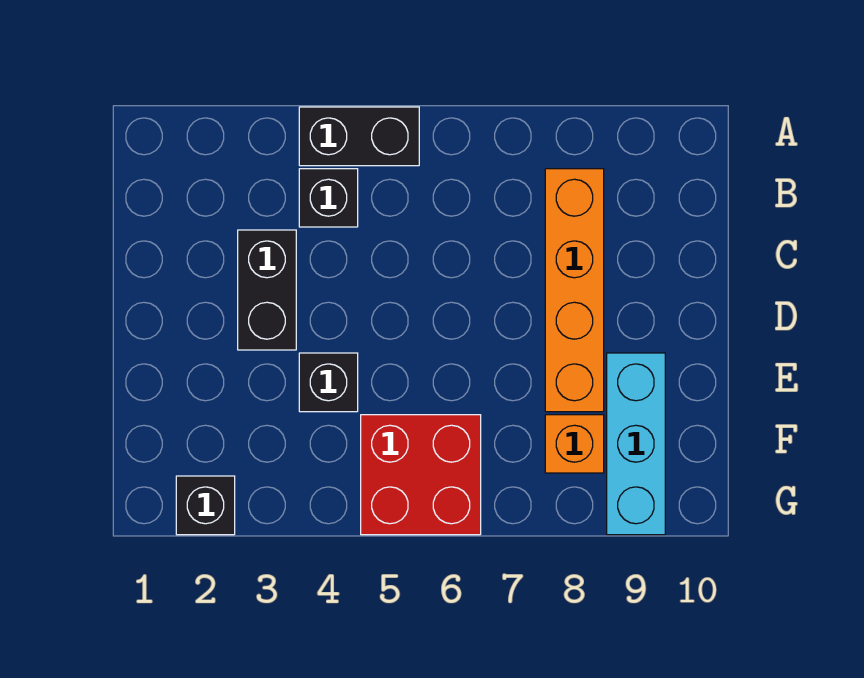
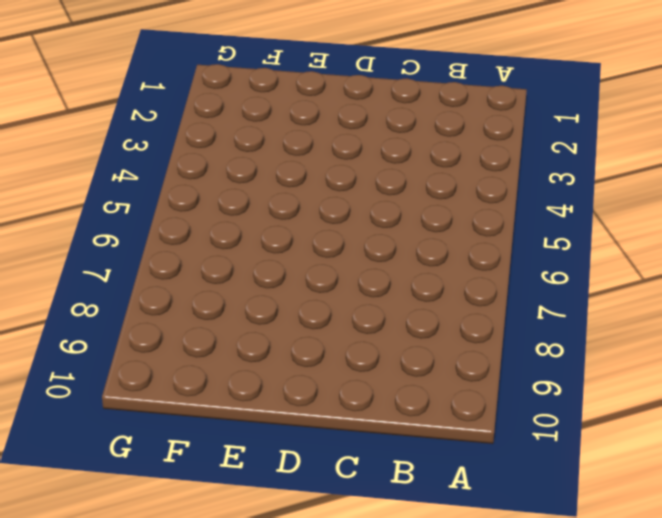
none -> black 1x2 brick [299,107,419,166]
none -> black 1x1 brick [299,169,358,227]

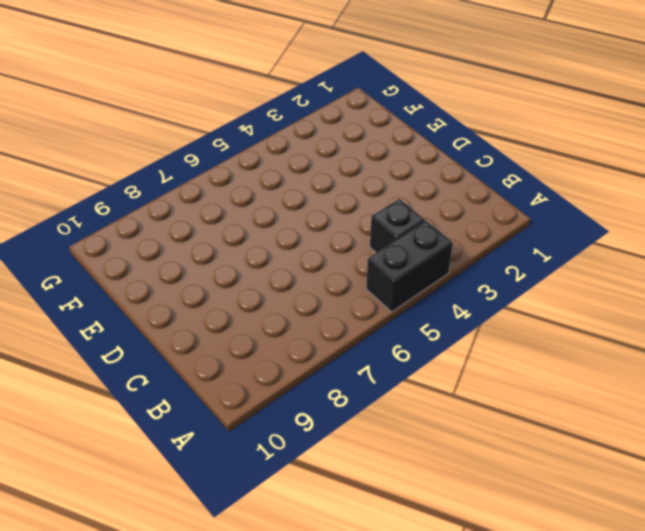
none -> orange 1x4 brick [545,169,604,412]
none -> black 1x2 brick [238,230,296,350]

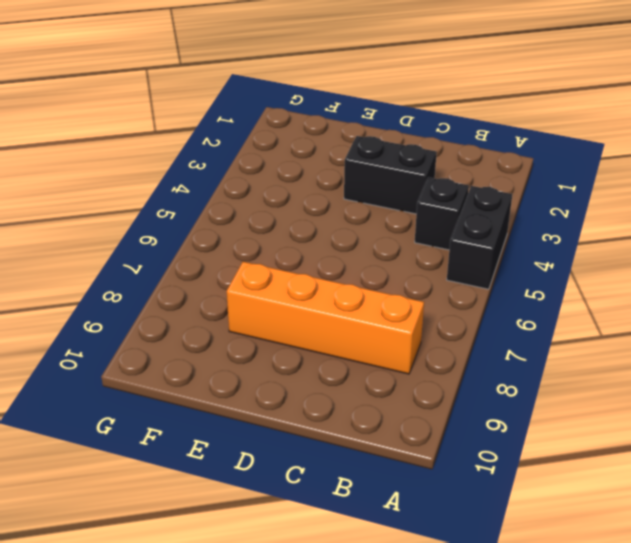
none -> black 1x1 brick [299,353,358,412]
none -> cyan 1x3 brick [607,353,665,535]

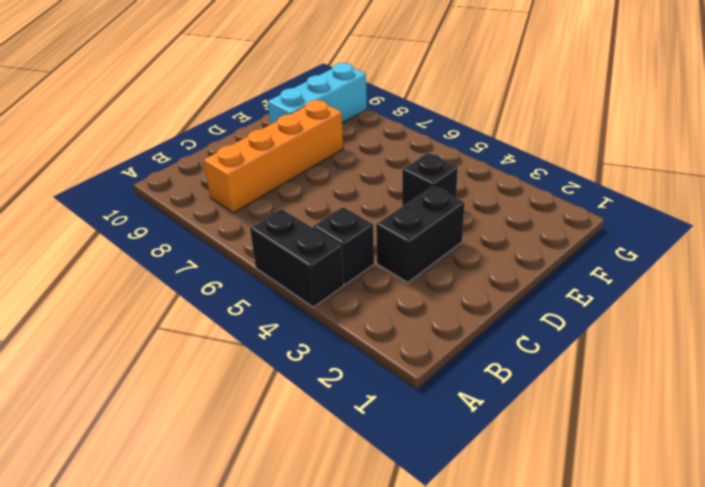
none -> red 2x2 brick [361,415,481,535]
none -> orange 1x1 brick [545,415,604,473]

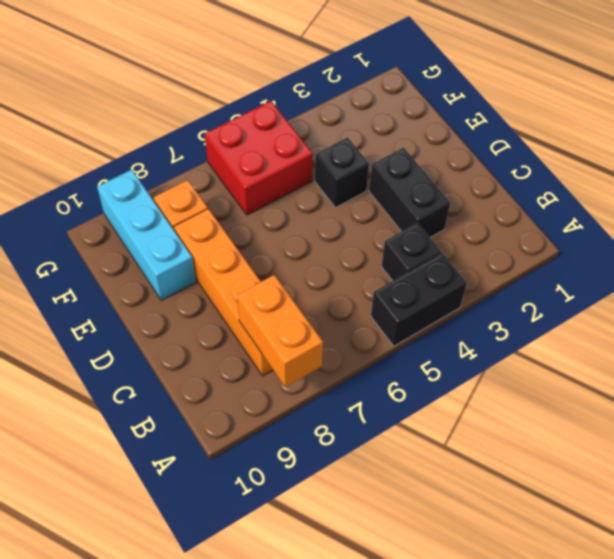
orange 1x2 brick [237,275,323,387] -> none
none -> black 1x1 brick [176,476,235,535]

